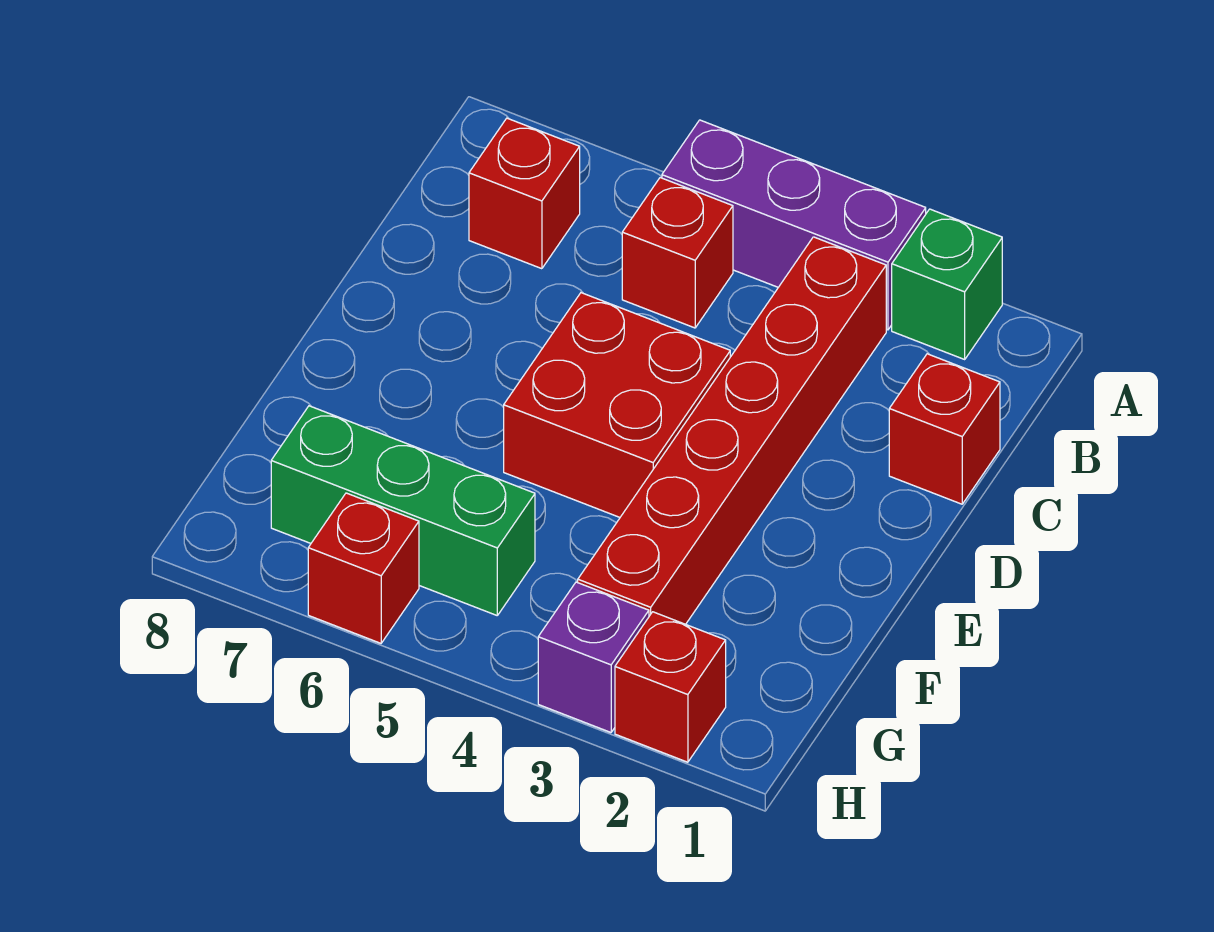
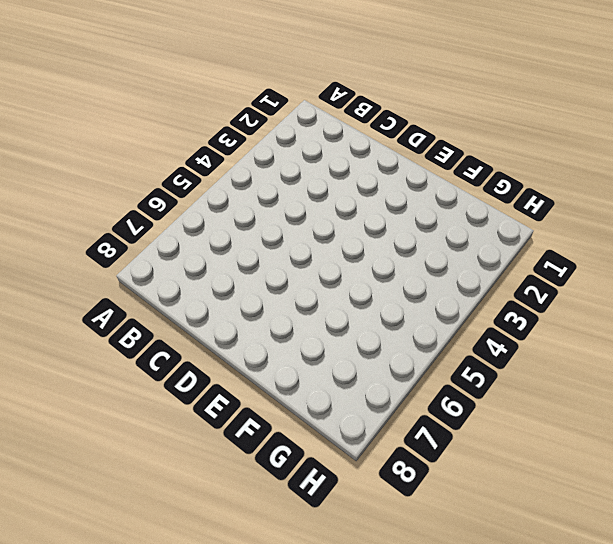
none -> green 1x1 brick [892,209,1002,359]
none -> purple 1x3 brick [662,120,926,330]

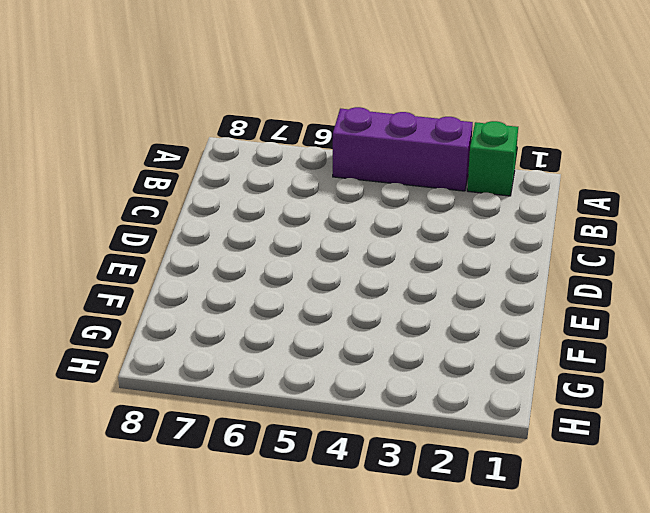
none -> red 1x6 brick [578,237,886,624]
none -> red 1x1 brick [622,178,733,328]

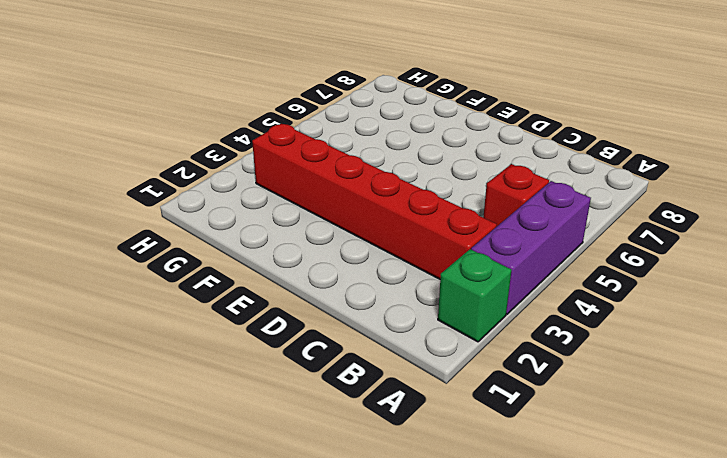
none -> red 1x1 brick [469,118,580,269]
none -> red 1x1 brick [889,354,1000,504]

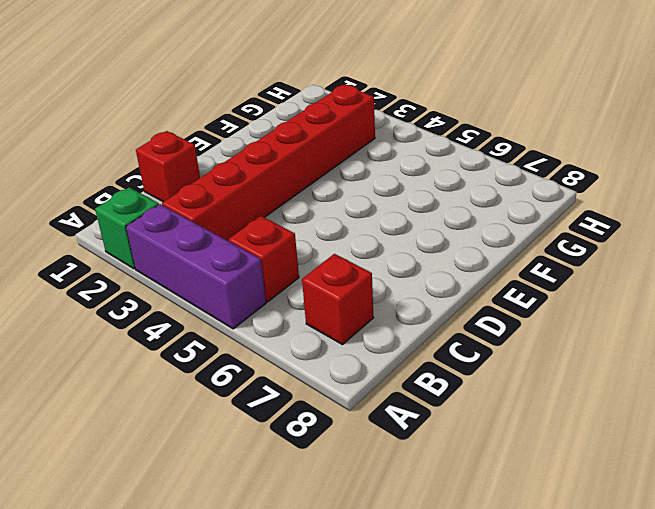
none -> red 2x2 brick [504,293,730,517]
none -> green 1x3 brick [271,406,535,615]

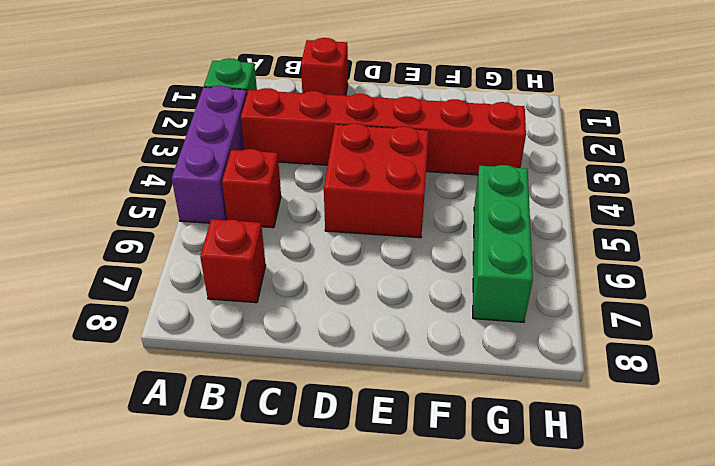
none -> red 1x1 brick [615,612,726,762]
none -> purple 1x1 brick [538,582,649,732]

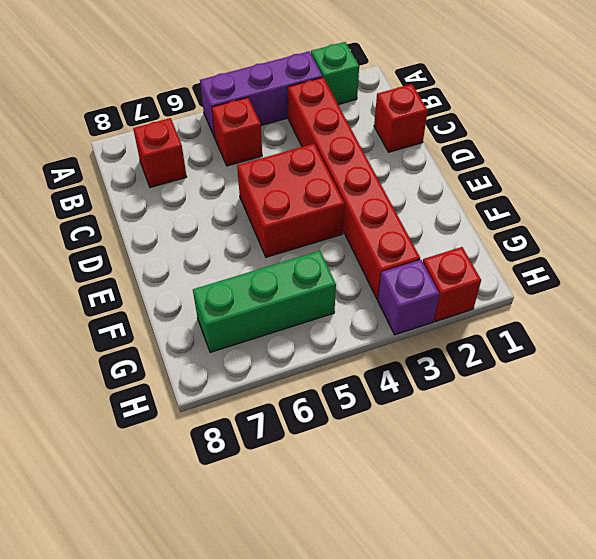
none -> red 1x1 brick [308,493,419,643]

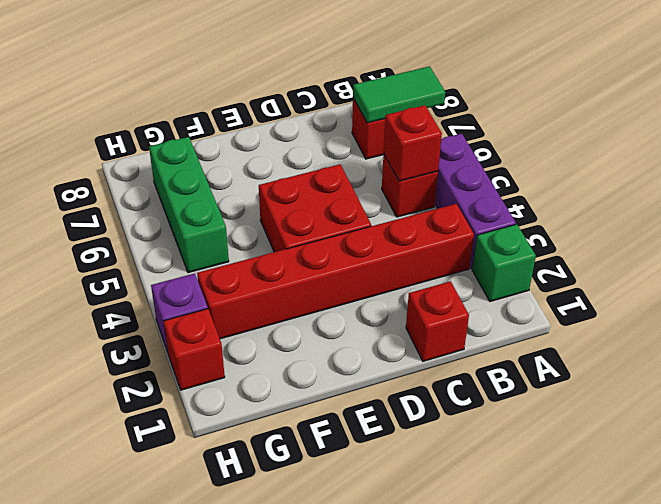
green 1x2 tile [353,66,445,123] -> none
red 1x1 brick [384,105,442,181] -> red 1x1 brick moved to [308,493,419,643]

